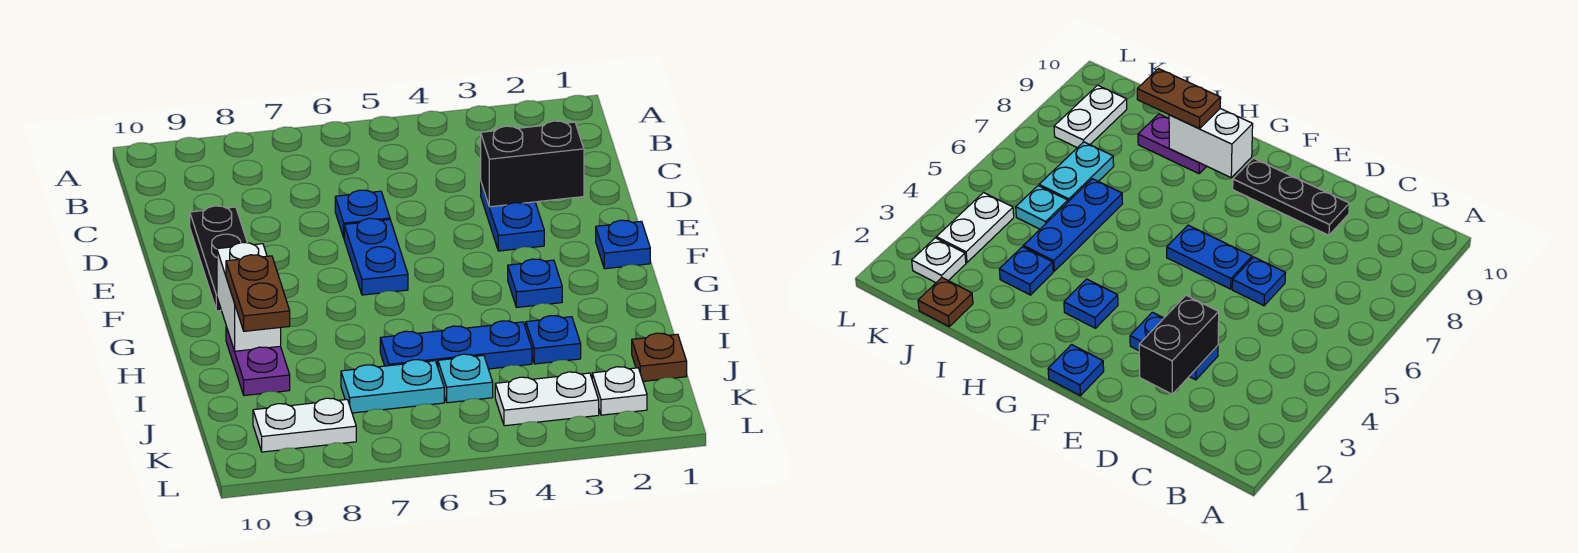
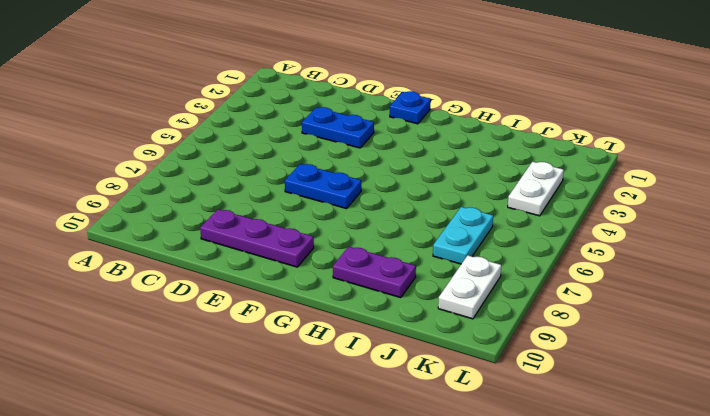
purple 1x3 plate [200,209,314,267] -> black 1x3 plate [190,206,247,311]
none -> blue 1x1 plate [335,190,390,237]
none -> blue 1x1 plate [508,259,562,307]
none -> blue 1x1 plate [526,316,581,364]

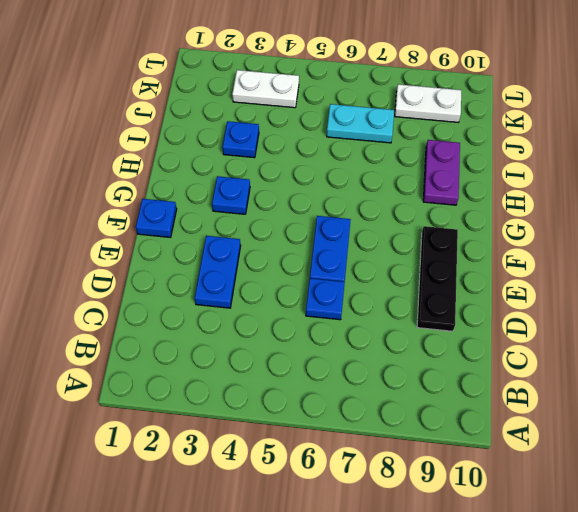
none -> blue 1x3 plate [380,321,532,369]
none -> brown 1x1 plate [632,333,687,381]
none -> cyan 1x1 plate [438,354,493,403]

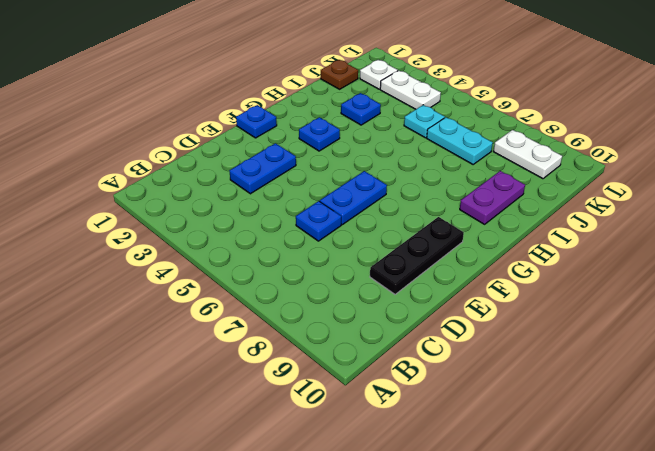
none -> blue 1x3 plate [380,321,532,369]
none -> black 1x2 brick [481,121,584,207]
none -> white 1x2 brick [217,243,281,351]

